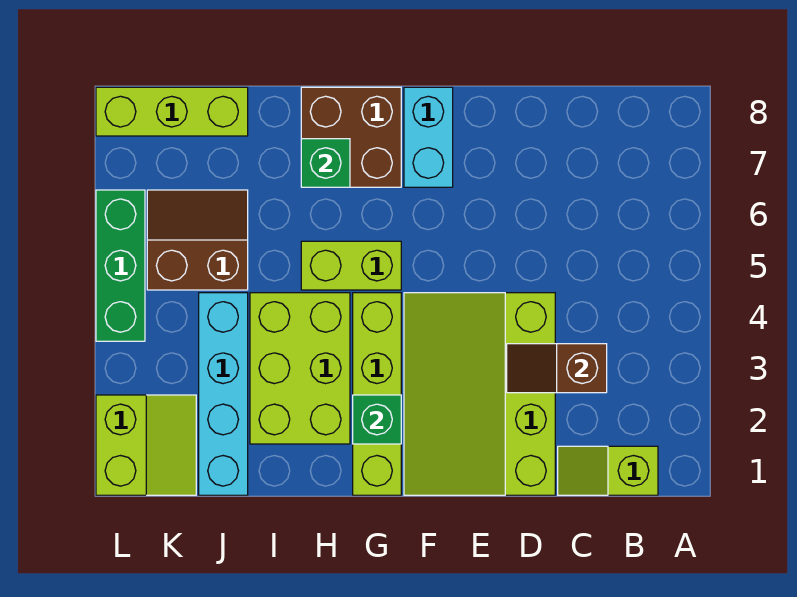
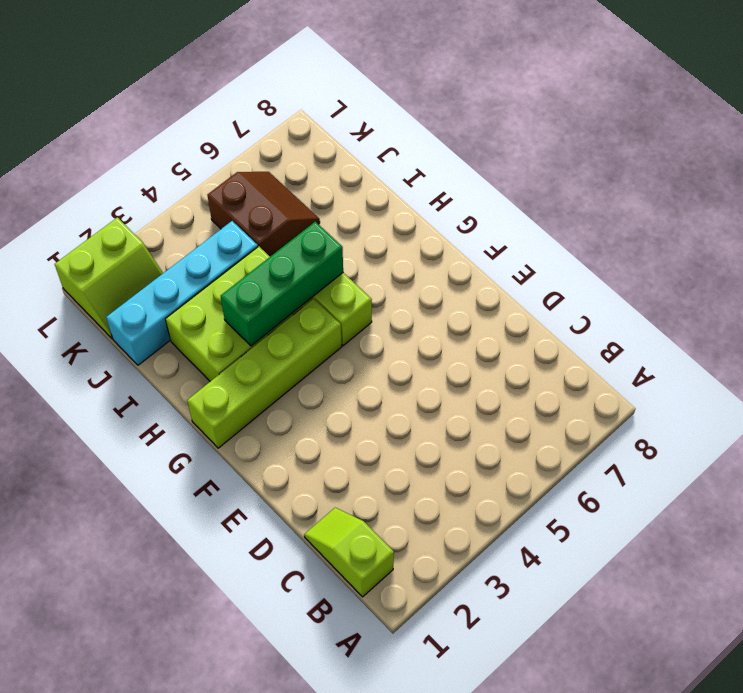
green 1x3 brick [221,222,343,346] -> green 1x3 brick moved to [96,190,145,341]
none -> lime 3x4 slope [404,293,555,495]
none -> cyan 1x2 brick [404,87,453,187]
none -> brown 2x2 brick [301,87,401,187]

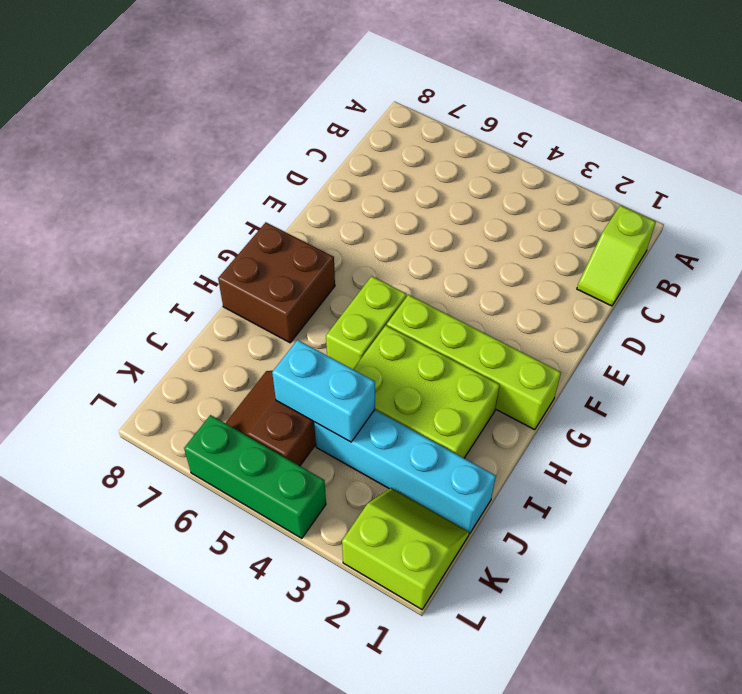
cyan 1x2 brick [272,340,375,442] -> cyan 1x2 brick moved to [404,87,453,187]
none -> lime 3x4 slope [404,293,555,495]
none -> lime 1x3 brick [96,87,248,136]
none -> brown 1x2 slope [507,344,607,393]

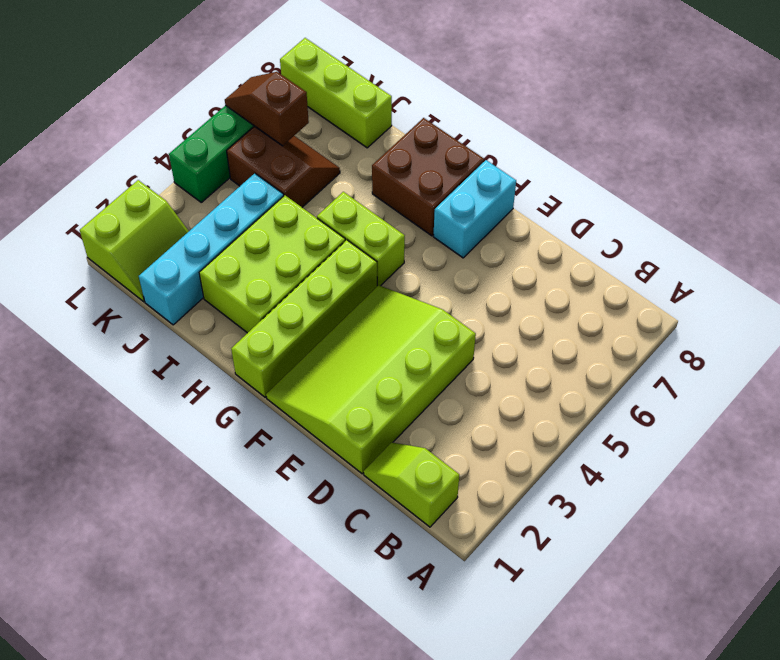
brown 1x2 slope [225,72,309,146] -> brown 1x2 slope moved to [507,344,607,393]
none -> green 1x1 brick [353,395,401,444]
none -> green 1x1 brick [301,139,350,187]

